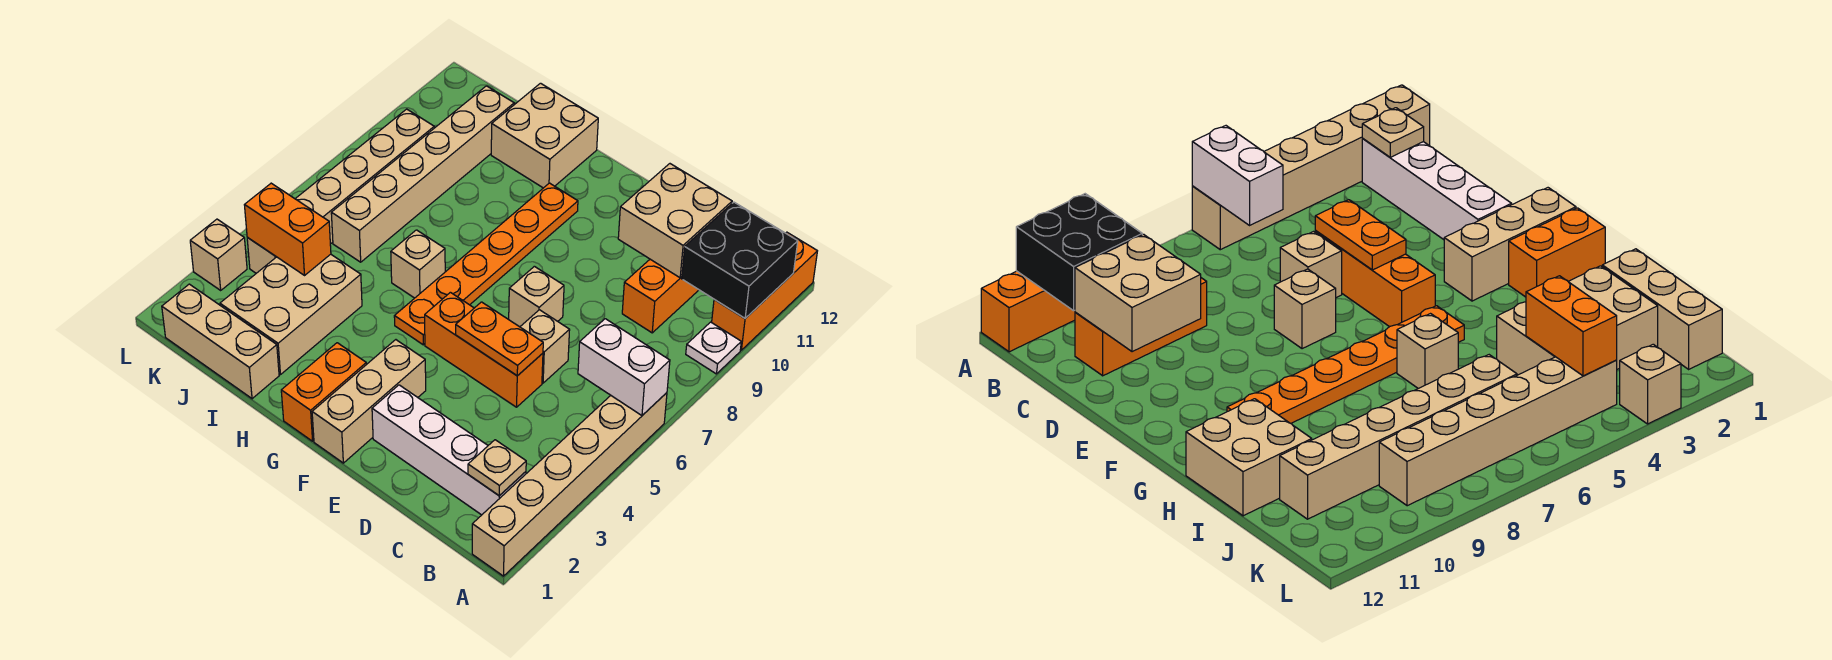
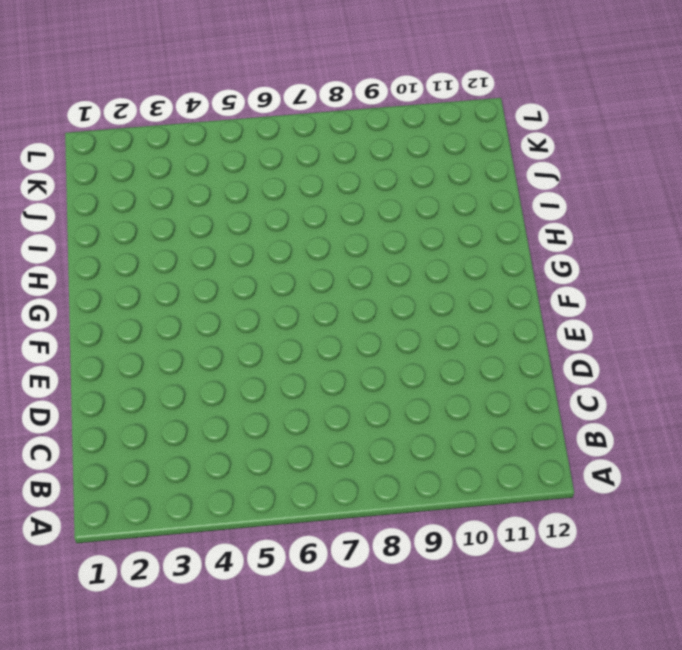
none -> tan 1x6 brick [472,393,667,576]
none -> white 1x1 plate [686,322,741,374]
none -> orange 1x3 brick [712,232,817,350]

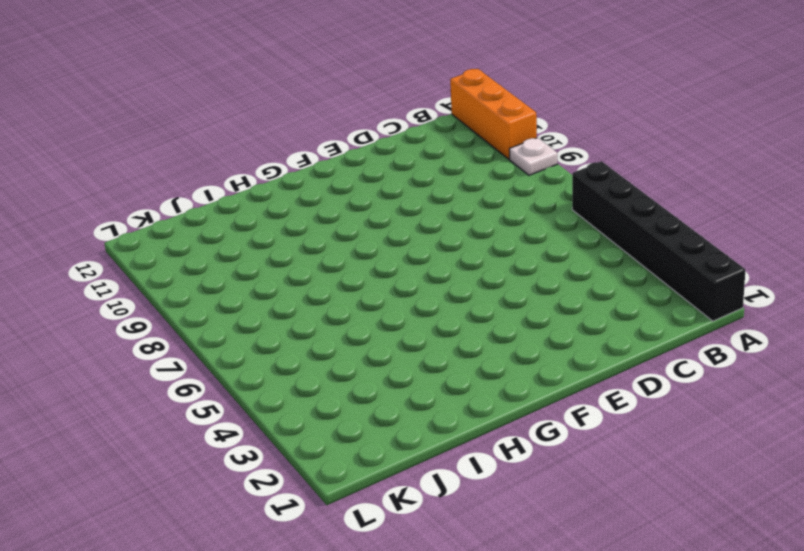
black 1x6 brick [572,161,746,321] -> tan 1x6 brick [472,393,667,576]
none -> white 1x4 brick [372,385,526,515]
none -> orange 1x3 brick [622,259,699,333]
none -> orange 1x3 brick [425,292,543,407]

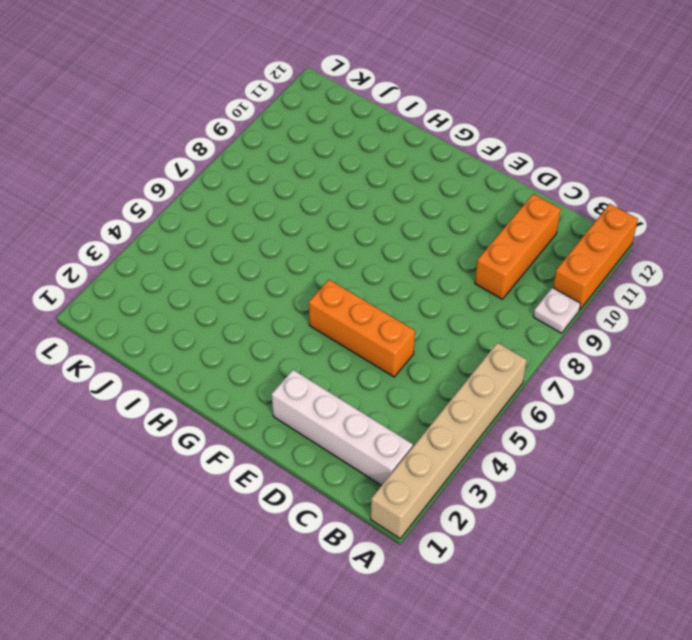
none -> tan 1x1 brick [520,310,570,383]
none -> tan 1x1 brick [509,266,564,327]
none -> tan 1x3 brick [312,340,426,463]

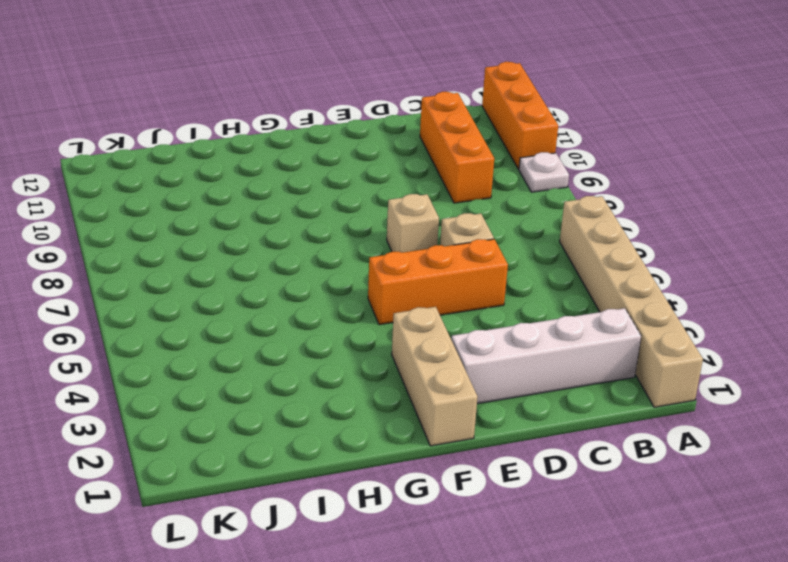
none -> orange 1x2 brick [281,343,366,441]
none -> orange 1x6 plate [394,183,578,345]
none -> tan 1x1 brick [391,230,445,298]

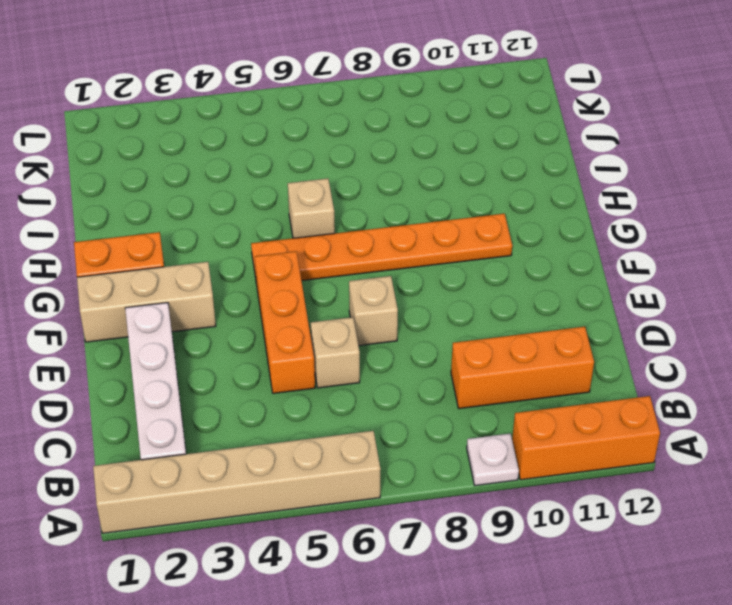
none -> tan 2x2 brick [491,83,598,188]
none -> tan 1x3 brick [162,284,279,399]
none -> tan 2x3 brick [220,254,362,375]

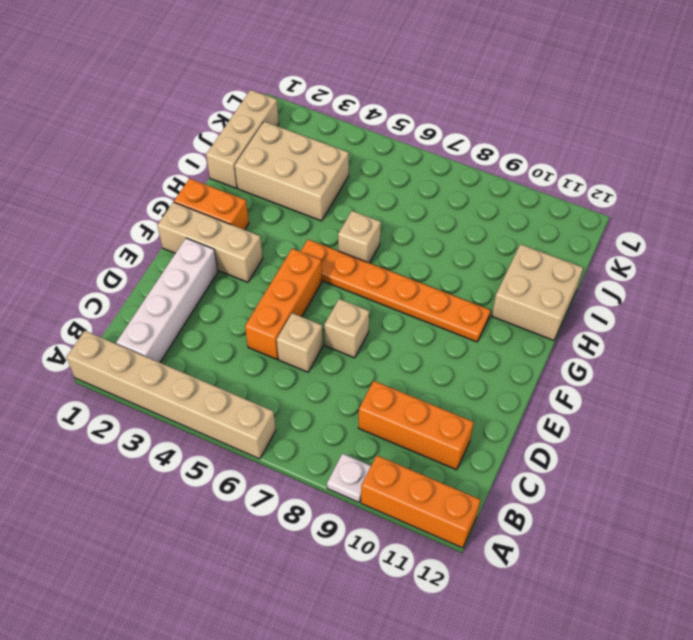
none -> tan 1x6 brick [331,86,514,262]
none -> tan 1x6 brick [247,109,434,273]
none -> tan 1x1 brick [190,219,247,290]

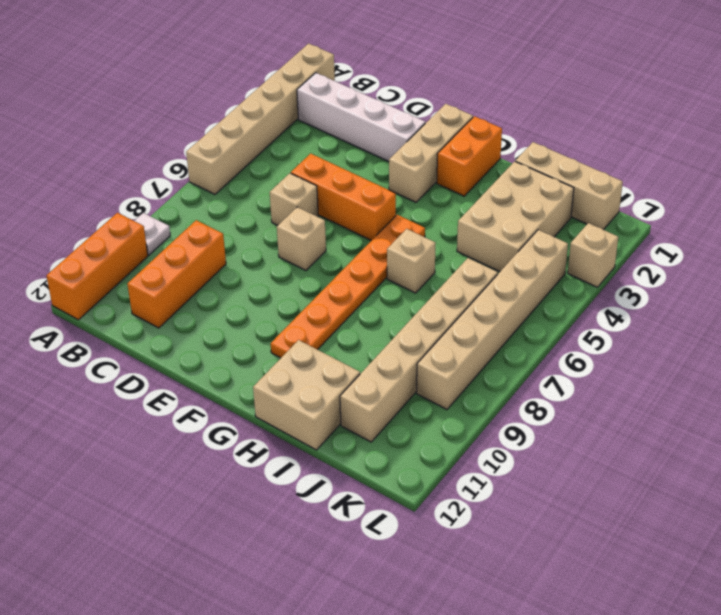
none -> white 1x2 brick [578,319,670,415]
none -> black 2x2 brick [682,202,798,318]
none -> tan 1x1 plate [468,440,526,496]

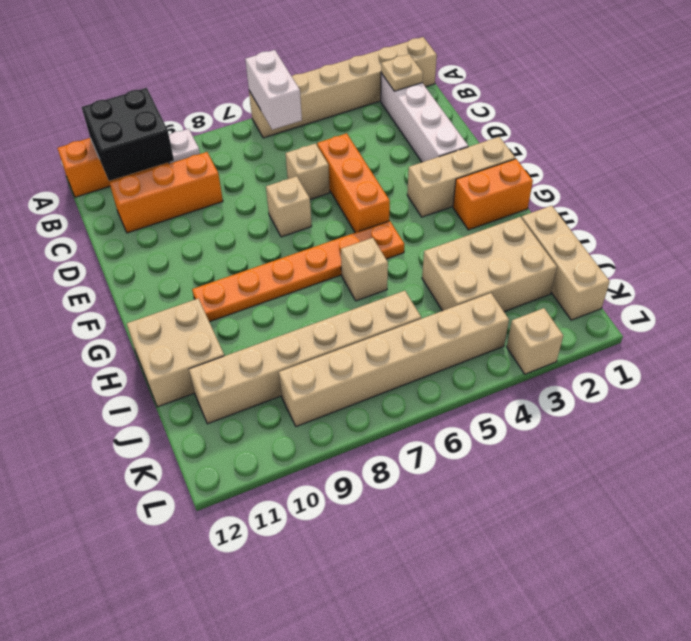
none -> tan 2x2 brick [618,164,732,278]
none -> orange 1x2 plate [456,302,543,376]
none -> orange 1x2 brick [245,183,331,275]

